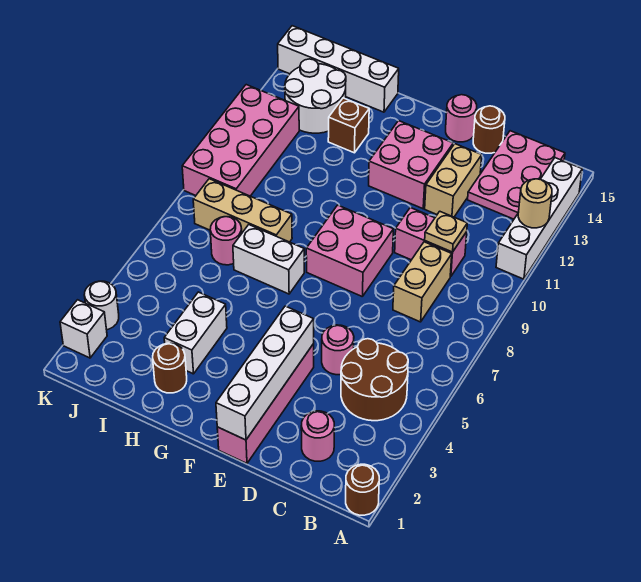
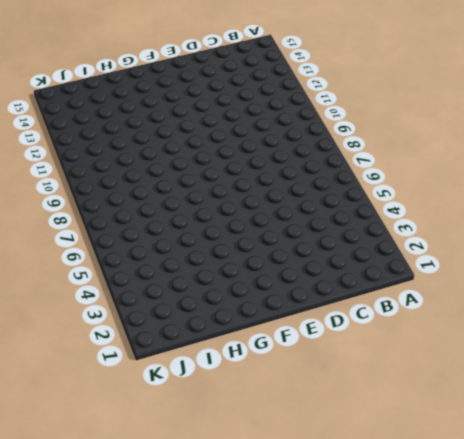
none -> brown 1x1 round brick [346,464,379,515]
none -> white 1x4 brick [496,158,582,279]
none -> brown 2x2 round brick [341,339,408,421]

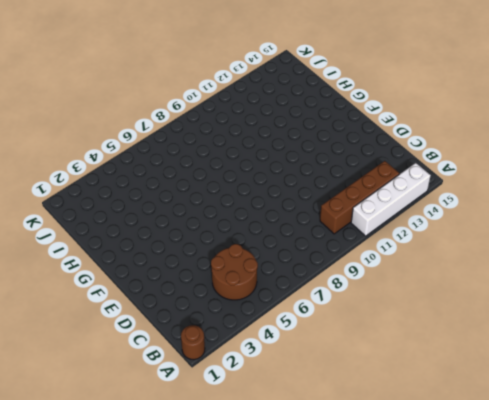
brown 1x4 brick [320,161,399,234] -> pink 2x3 plate [468,131,565,219]
none -> pink 1x1 round brick [301,411,334,461]
none -> tan 1x2 brick [393,242,452,322]
none -> pink 1x2 brick [395,207,467,277]

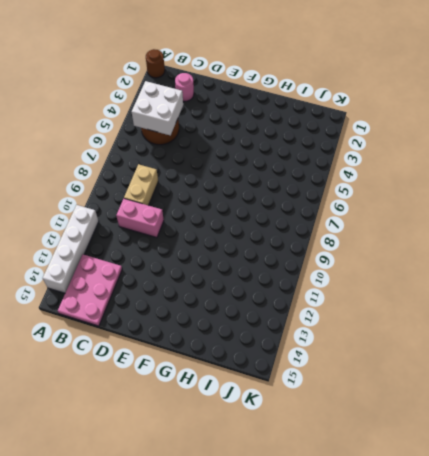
white 2x2 brick [132,81,183,135] -> none
none -> pink 1x1 round brick [322,325,354,375]
none -> tan 1x2 brick [425,144,482,217]
none -> brown 1x1 round brick [473,106,505,153]

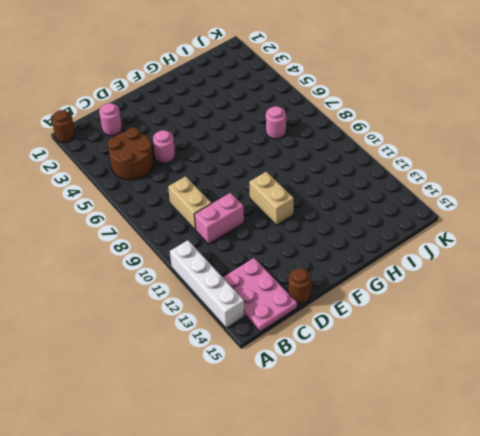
tan 1x2 brick [249,172,294,225] -> tan 1x2 brick moved to [425,144,482,217]
none -> pink 1x4 brick [217,344,314,463]
none -> pink 2x2 brick [306,205,393,297]
none -> pink 2x2 brick [369,121,453,209]

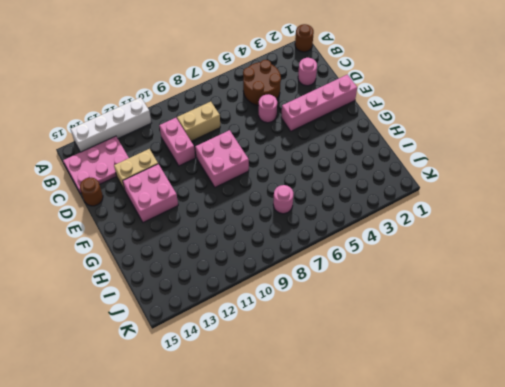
none -> pink 1x1 round brick [446,95,477,142]
none -> white 1x2 brick [233,225,304,294]
none -> brown 1x1 round brick [153,343,187,393]

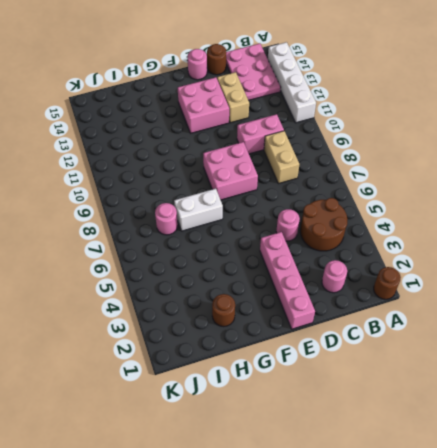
none -> white 1x2 brick [164,292,227,374]
none -> tan 1x3 brick [193,179,292,242]
none -> brown 1x1 brick [328,98,369,153]

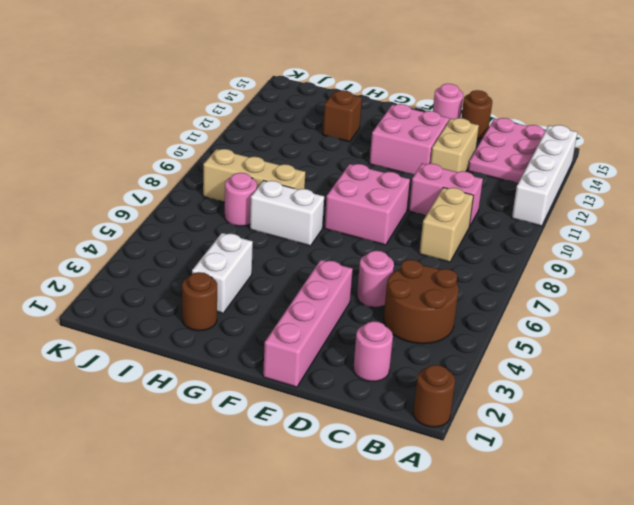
none -> white 1x4 brick [278,26,399,112]
none -> white 2x2 round brick [285,59,346,133]
none -> pink 2x4 brick [182,85,299,196]

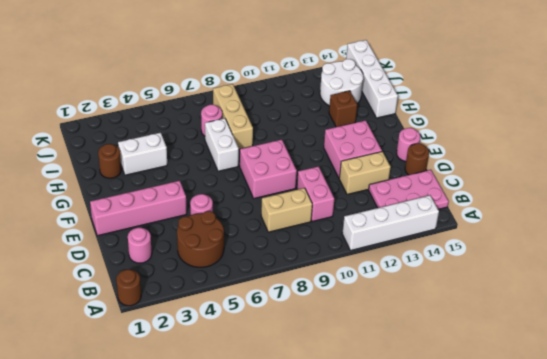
none -> pink 2x4 brick [182,85,299,196]
none -> white 1x1 brick [60,300,107,358]
none -> white 1x1 round brick [84,281,119,330]

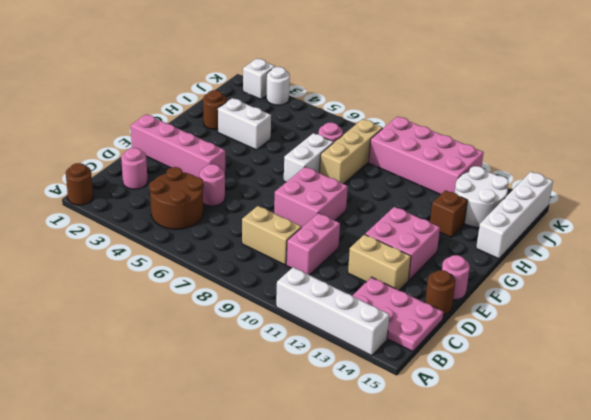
none -> tan 1x1 round brick [518,179,552,228]
none -> tan 1x1 plate [425,211,467,252]
none -> white 1x4 brick [216,306,314,440]

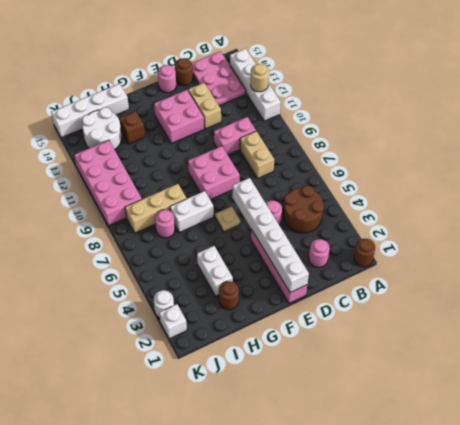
white 1x6 brick [233,178,309,292] -> white 1x4 brick [216,306,314,440]
tan 1x1 plate [215,206,240,232] -> tan 1x1 plate moved to [425,211,467,252]

